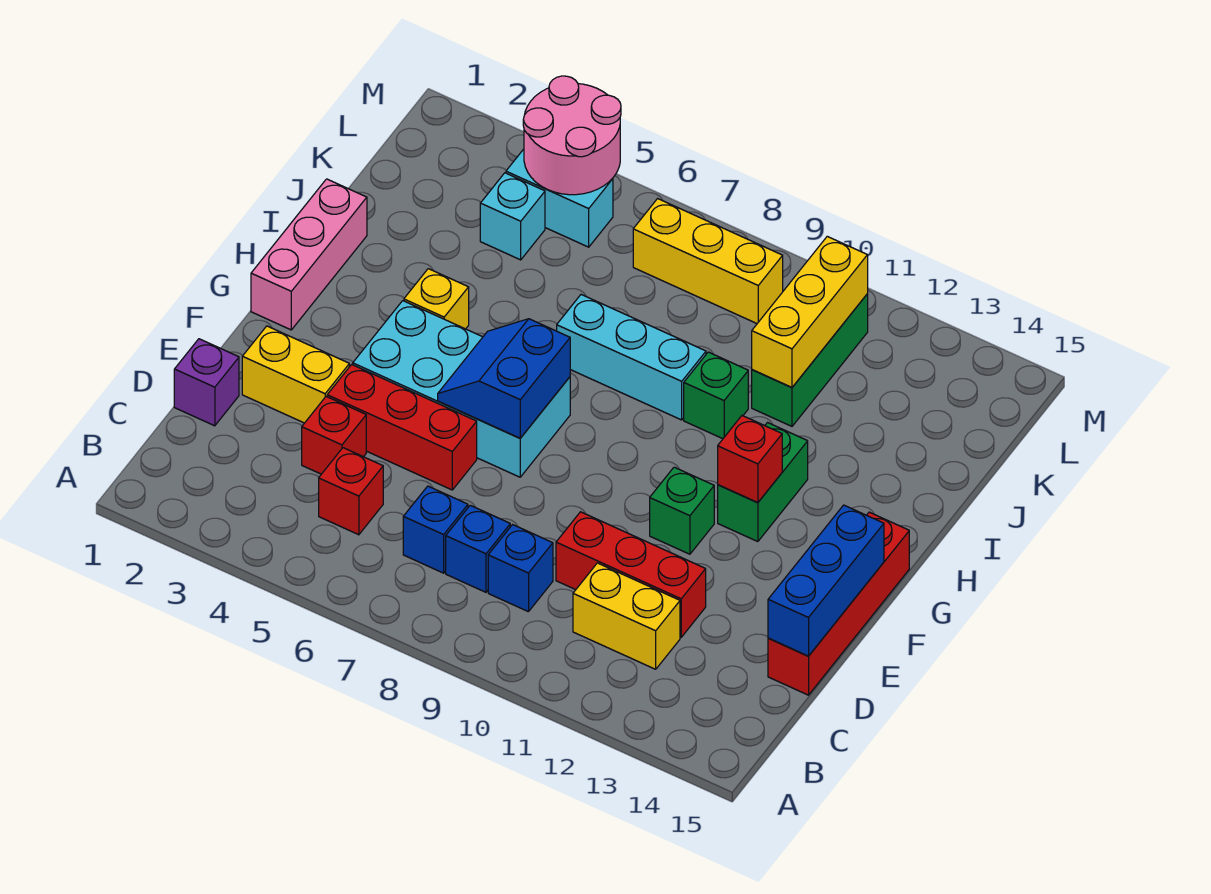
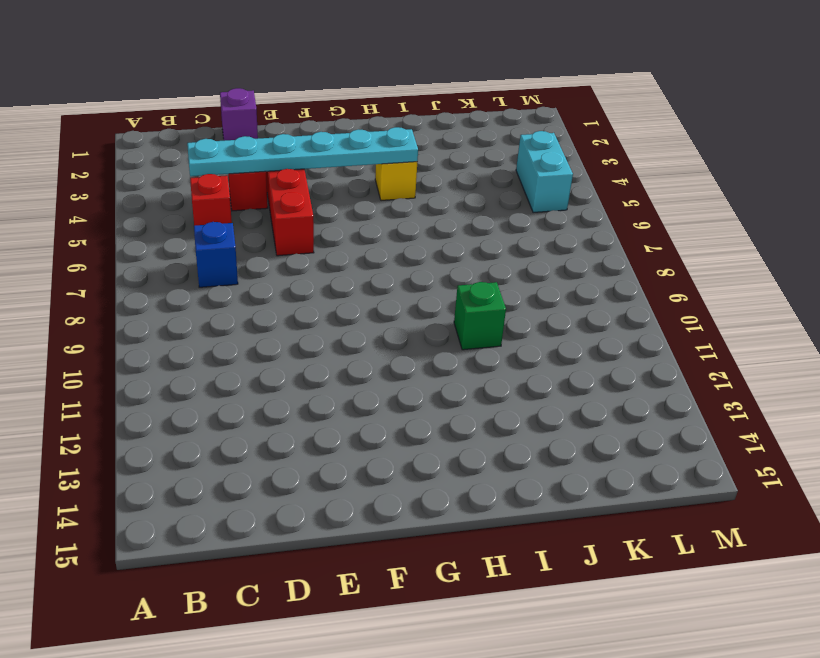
cyan 1x6 plate [187,127,418,176] -> none
none -> blue 1x1 brick [446,505,510,592]
none -> blue 1x1 brick [488,525,553,612]
none -> yellow 1x2 brick [573,563,680,669]

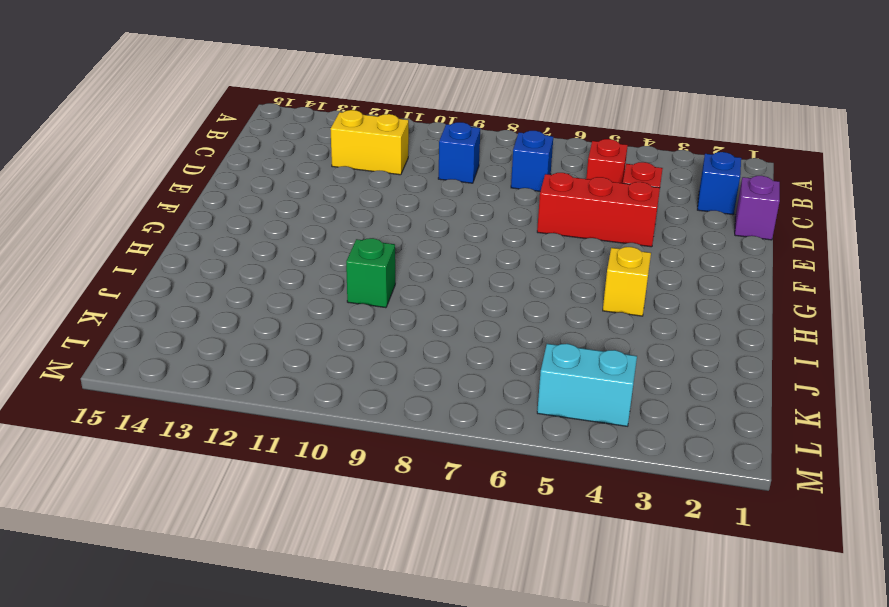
blue 1x1 brick [697,152,741,215] -> blue 1x1 brick moved to [446,505,510,592]
none -> red 1x3 brick [556,512,706,637]
none -> red 1x4 brick [768,512,909,695]
none -> yellow 1x2 brick [242,326,349,423]

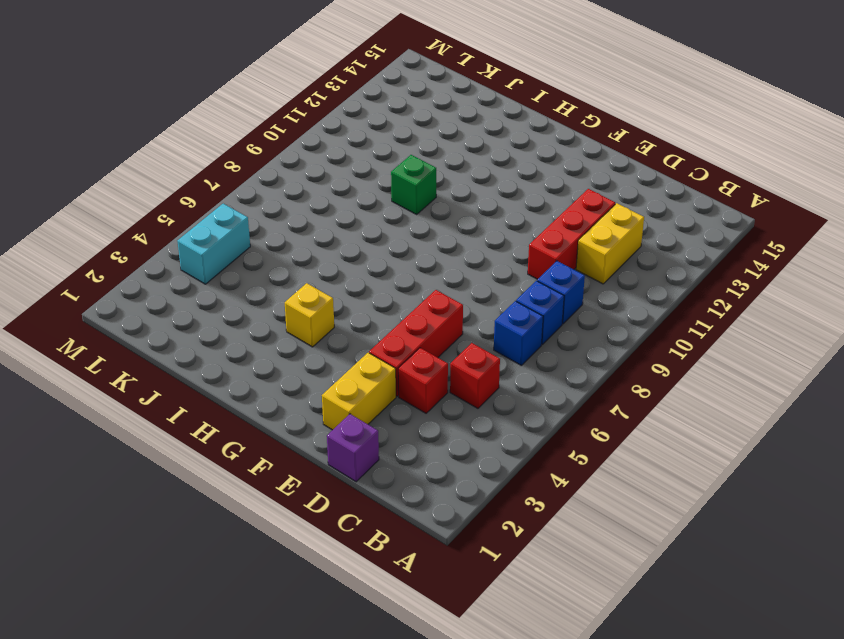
none -> red 1x4 brick [768,512,909,695]
none -> cyan 2x4 brick [353,301,570,477]
none -> green 1x1 brick [650,467,714,554]

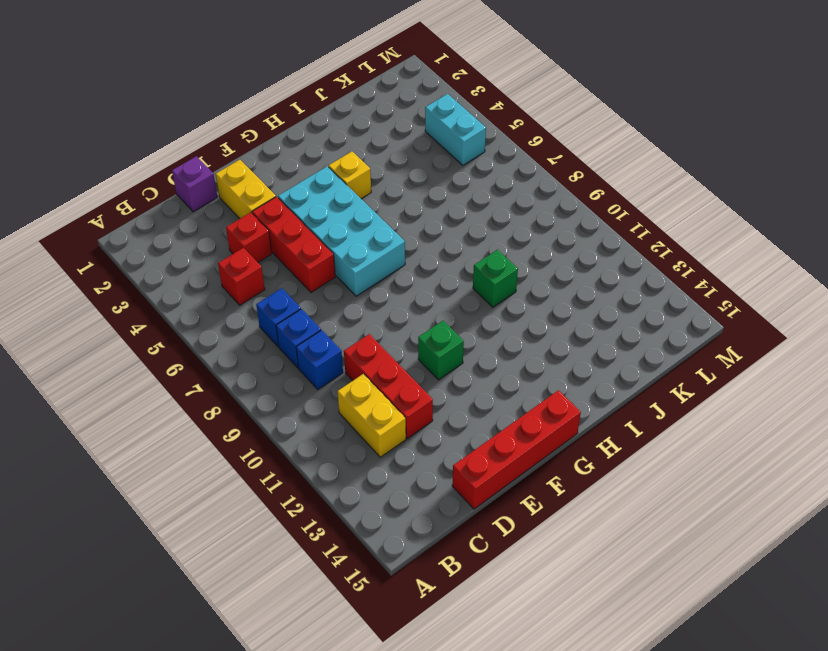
none -> pink 1x3 brick [251,179,367,330]
none -> green 1x2 brick [718,423,808,542]
none -> cyan 1x3 brick [557,295,706,420]

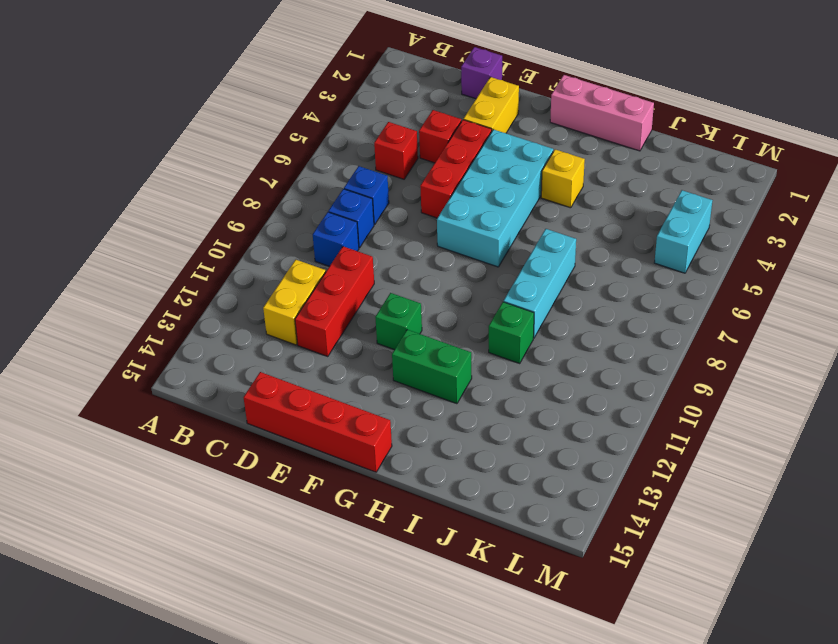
none -> green 1x3 brick [752,294,868,426]
none -> cyan 1x1 brick [480,173,545,260]
none -> yellow 1x3 brick [633,199,783,323]

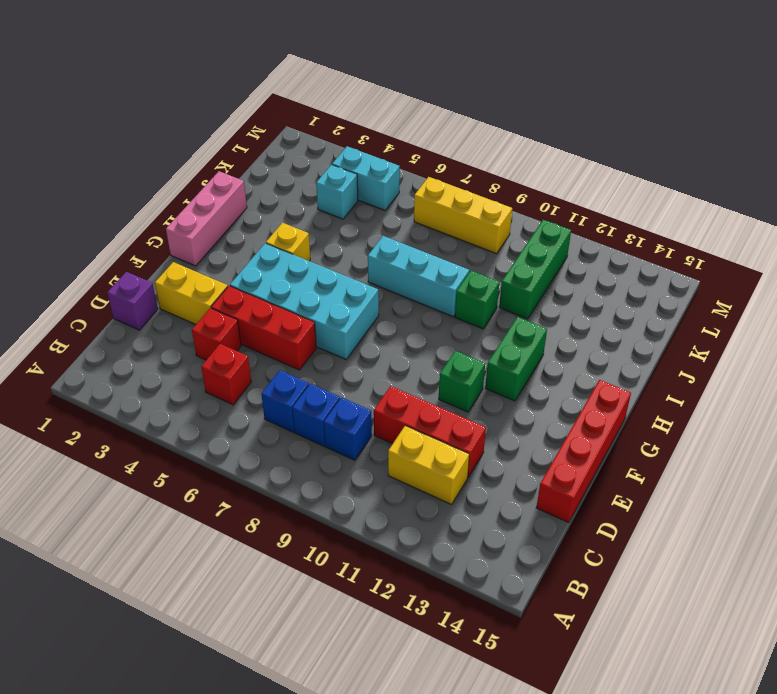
none -> blue 1x3 brick [768,505,884,656]
none -> blue 2x2 slope [438,319,570,438]
none -> red 1x1 brick [718,416,782,503]

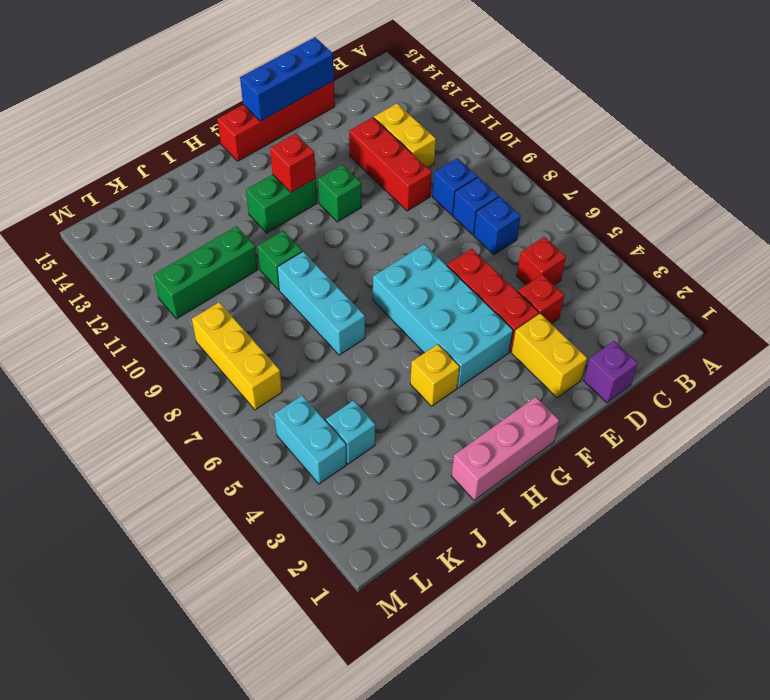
none -> blue 2x2 slope [438,319,570,438]
none -> yellow 1x3 brick [752,236,868,387]
none -> pink 2x2 round brick [523,76,621,195]

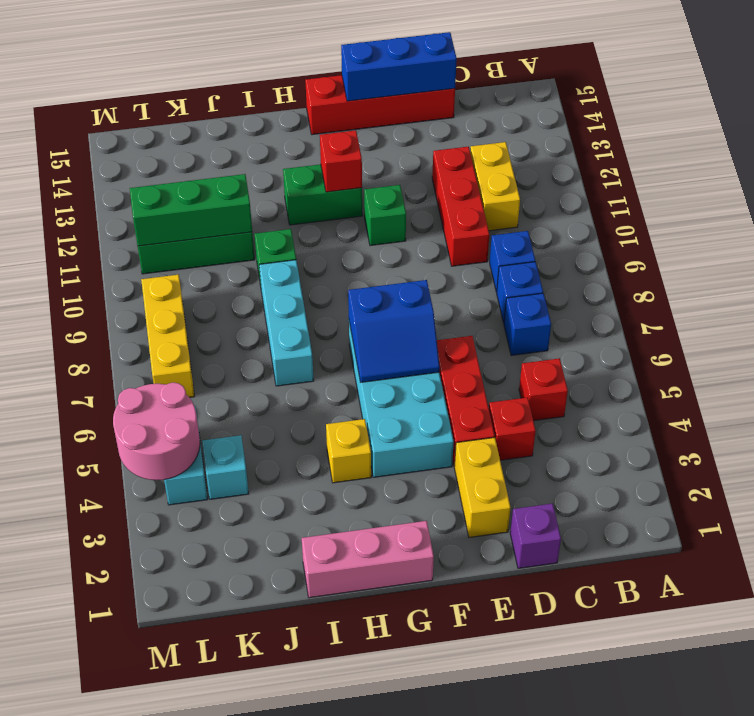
green 1x3 brick [130,174,252,246] -> yellow 1x3 brick [752,236,868,387]

